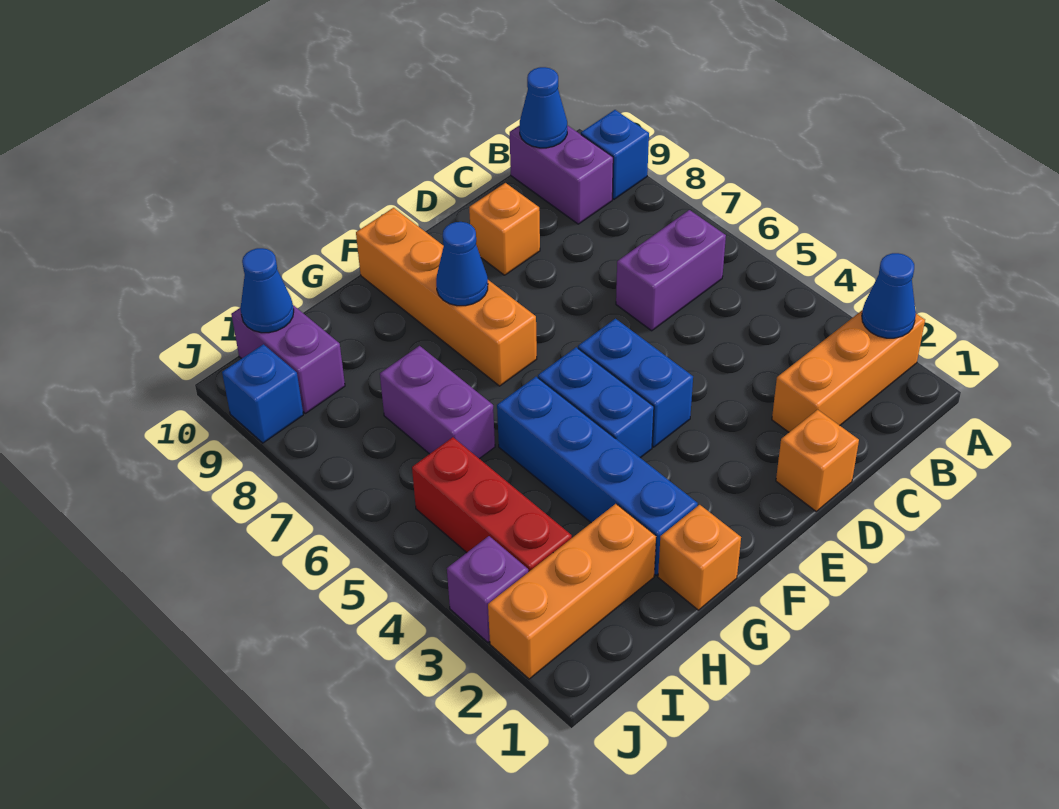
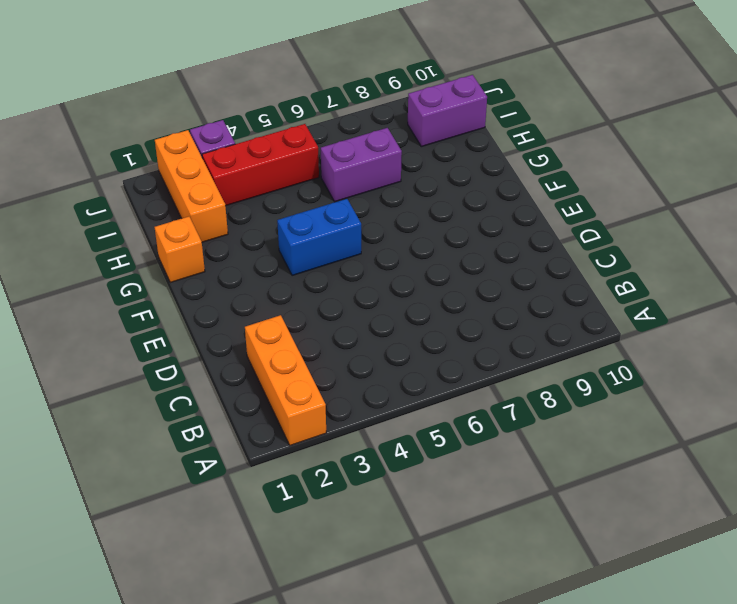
none -> blue 1x1 brick [581,110,649,199]
none -> purple 1x2 brick [616,210,726,331]
none -> purple 1x2 brick [510,125,613,224]

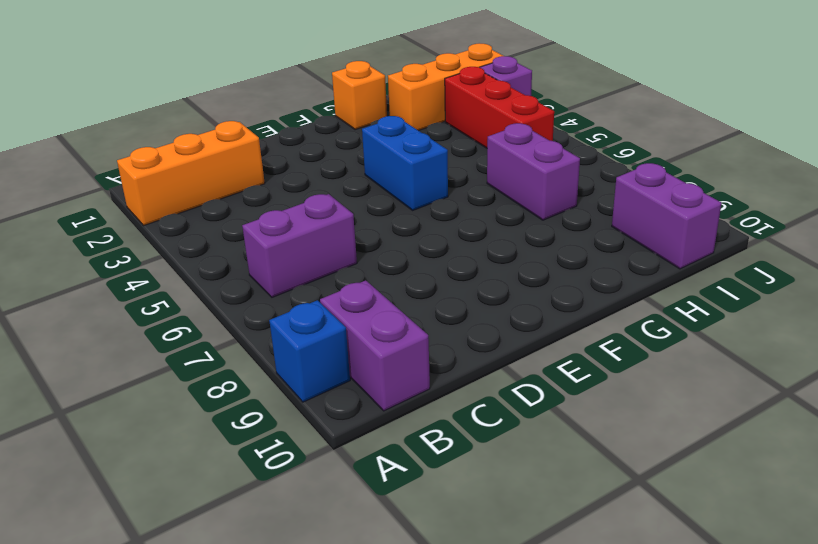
none -> orange 1x1 brick [776,410,859,511]
none -> orange 1x1 brick [469,183,540,275]
none -> blue 1x2 brick [578,319,693,447]

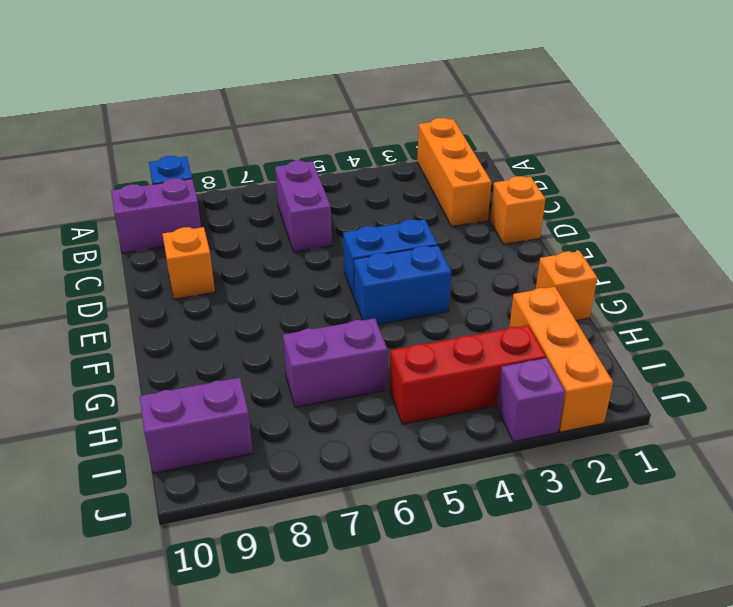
none -> orange 1x4 brick [356,208,537,386]
none -> blue 1x4 brick [497,377,698,575]
none -> blue 1x1 brick [222,344,303,443]

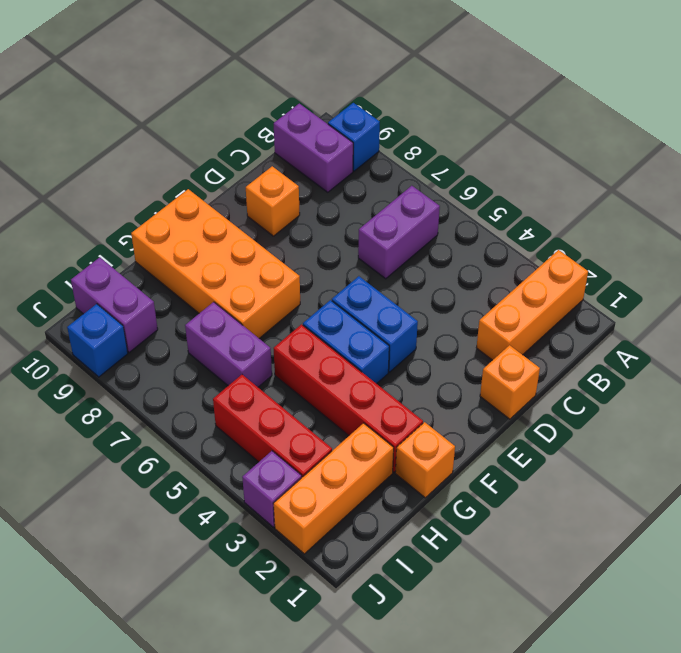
orange 2x4 brick [131,189,300,338] -> orange 1x4 brick [356,208,537,386]
red 1x4 brick [274,324,423,472] -> blue 1x4 brick [497,377,698,575]
none -> blue 1x1 cone [862,253,916,338]
none -> blue 1x1 cone [519,67,567,148]
none -> blue 1x1 cone [436,222,488,306]

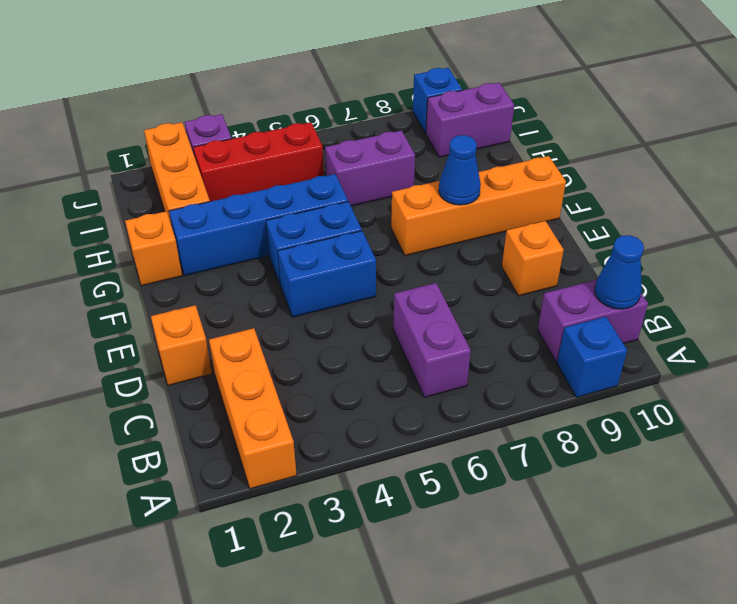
none -> blue 1x1 cone [862,253,916,338]
none -> blue 1x1 cone [240,248,294,333]

